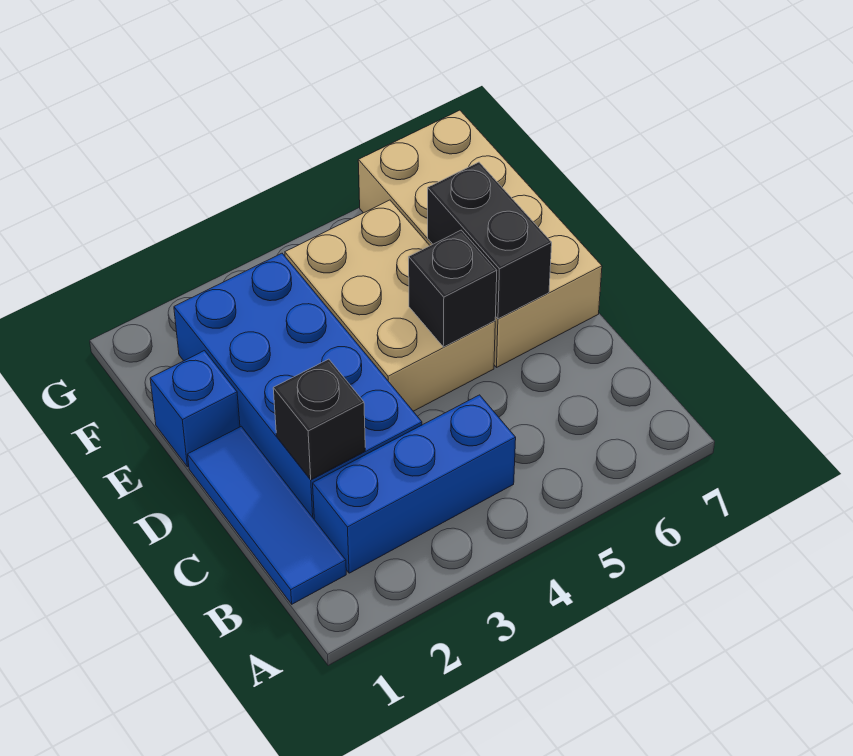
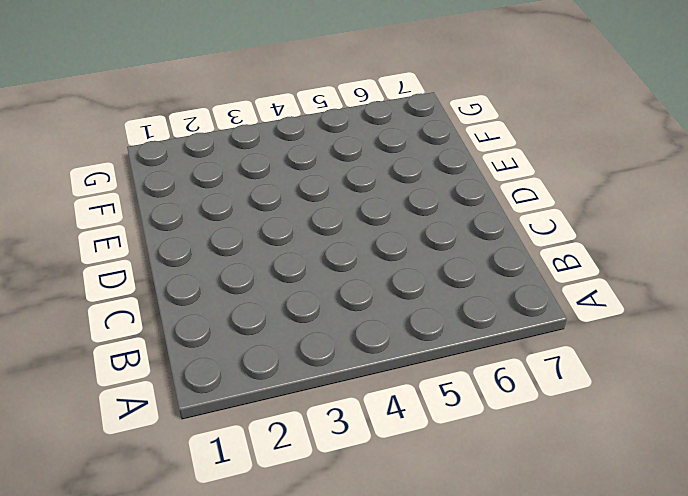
none -> blue 1x3 tile [188,426,346,604]
none -> blue 1x3 brick [313,395,516,573]

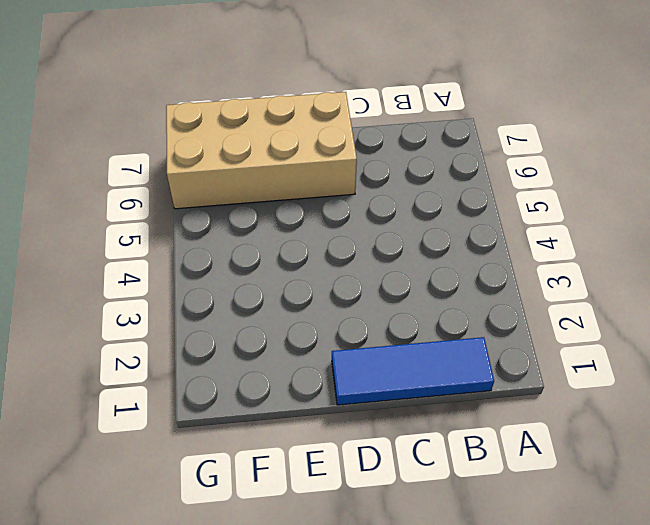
none -> blue 1x3 brick [313,395,516,573]
none -> blue 2x4 brick [174,253,422,519]

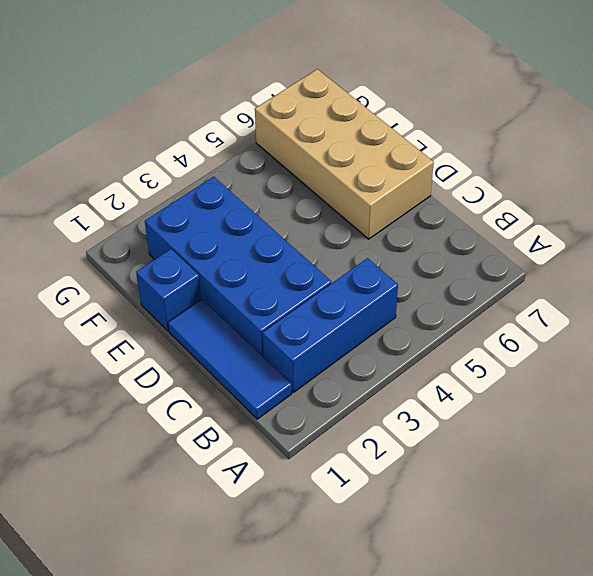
none -> tan 2x3 brick [285,200,495,411]
none -> black 1x1 brick [273,359,365,480]

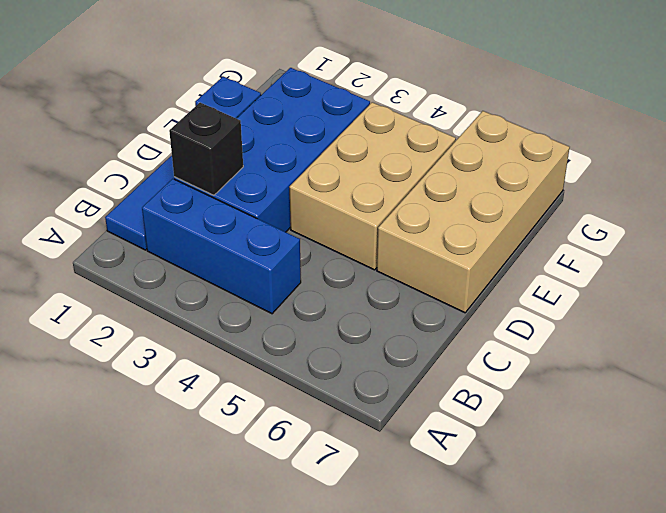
none -> black 1x1 brick [409,230,497,347]
none -> black 1x2 brick [428,162,552,319]

